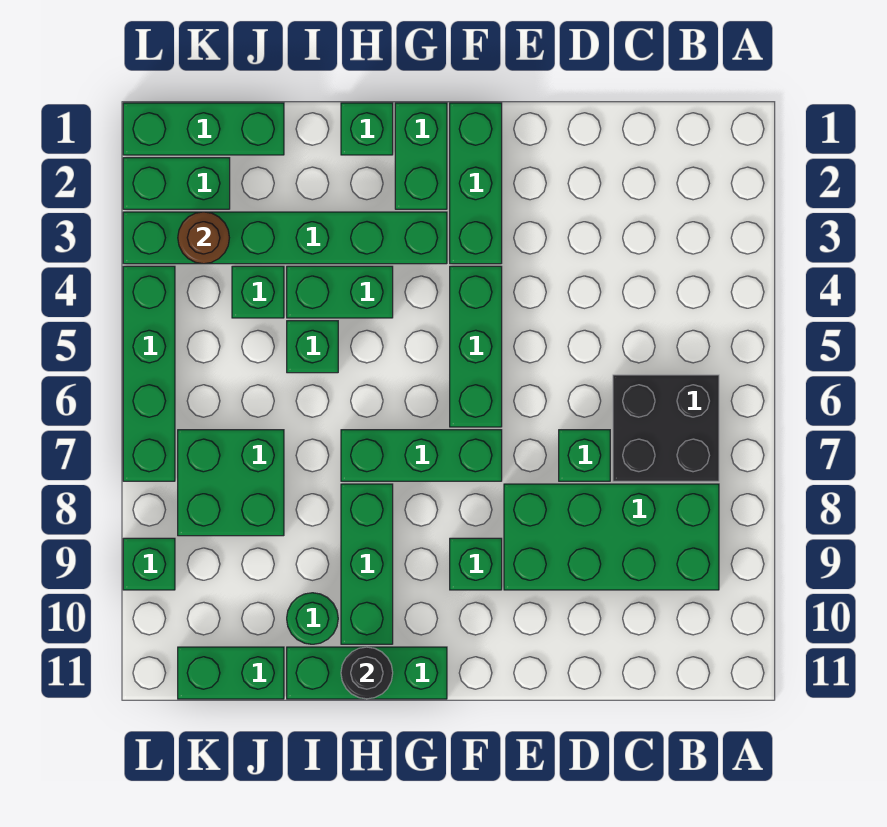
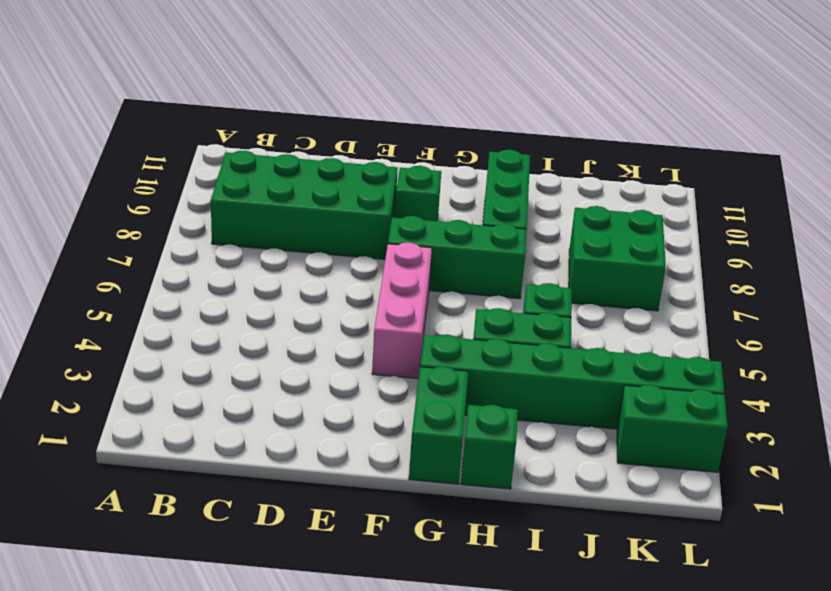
pink 1x3 brick [372,243,432,379] -> green 1x3 brick [450,266,502,427]
none -> black 2x2 brick [613,375,719,481]
none -> green 1x1 brick [559,430,610,481]
none -> green 1x3 brick [450,103,502,264]

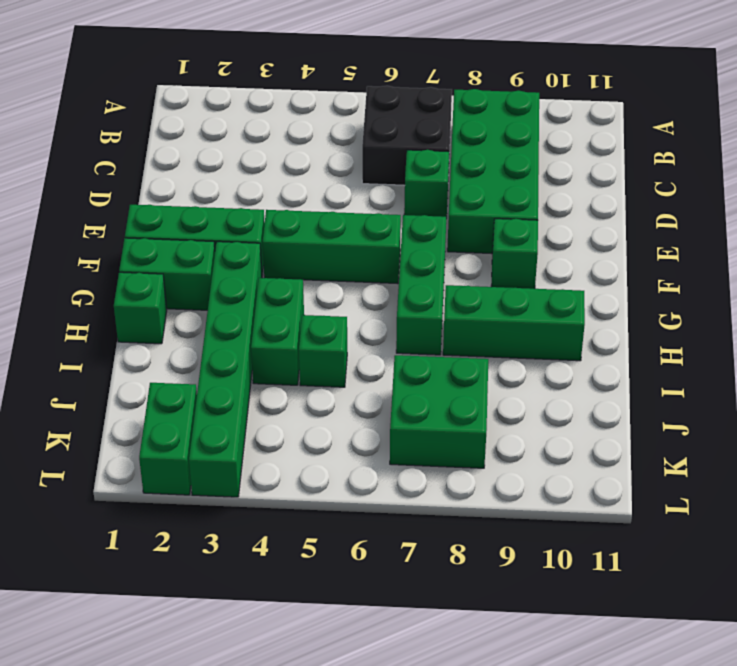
none -> green 1x3 brick [287,647,447,699]
none -> green 1x1 round brick [287,593,338,644]
none -> green 1x3 brick [123,103,284,155]

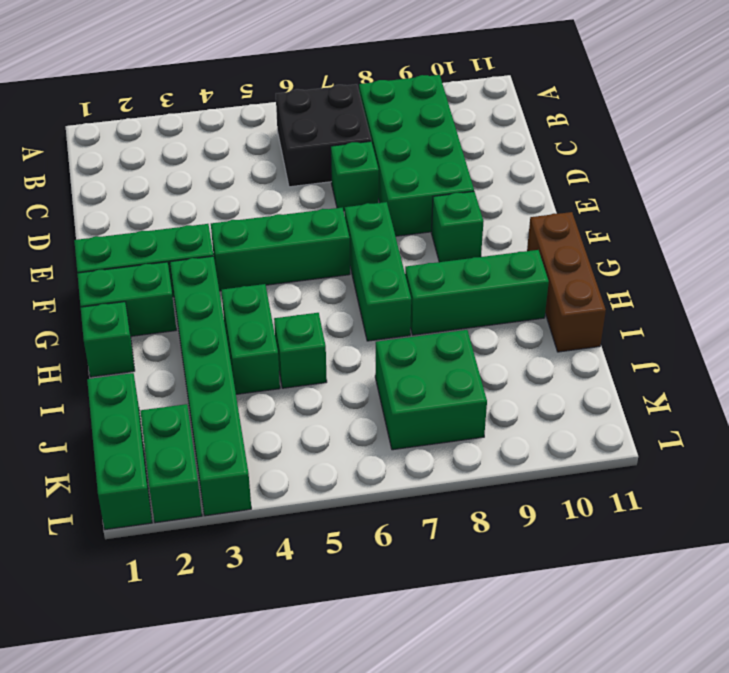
brown 1x3 brick [527,212,606,352] -> green 1x3 brick [287,647,447,699]
none -> green 1x1 round brick [287,593,338,644]
none -> green 1x1 brick [232,266,284,318]
none -> green 1x2 brick [178,647,284,699]

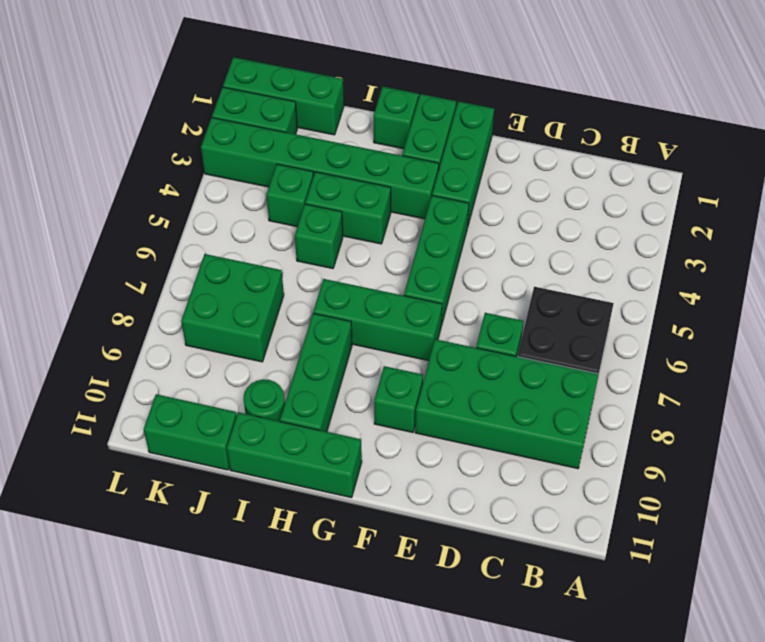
none -> green 1x4 brick [123,266,175,481]
none -> green 1x1 brick [123,538,175,590]
none -> black 1x1 round brick [341,647,393,699]

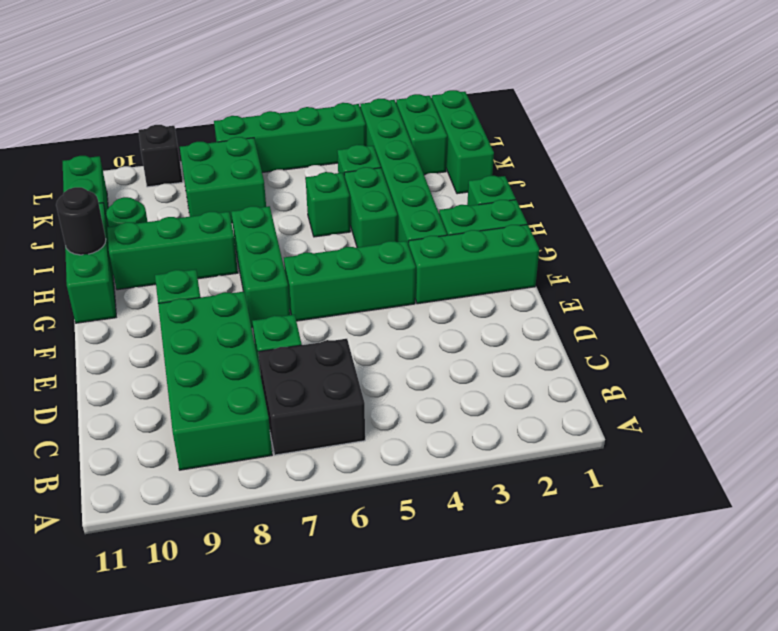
black 1x1 brick [139,125,183,187] -> green 1x1 brick [123,538,175,590]
none -> brown 1x1 round brick [178,212,229,264]

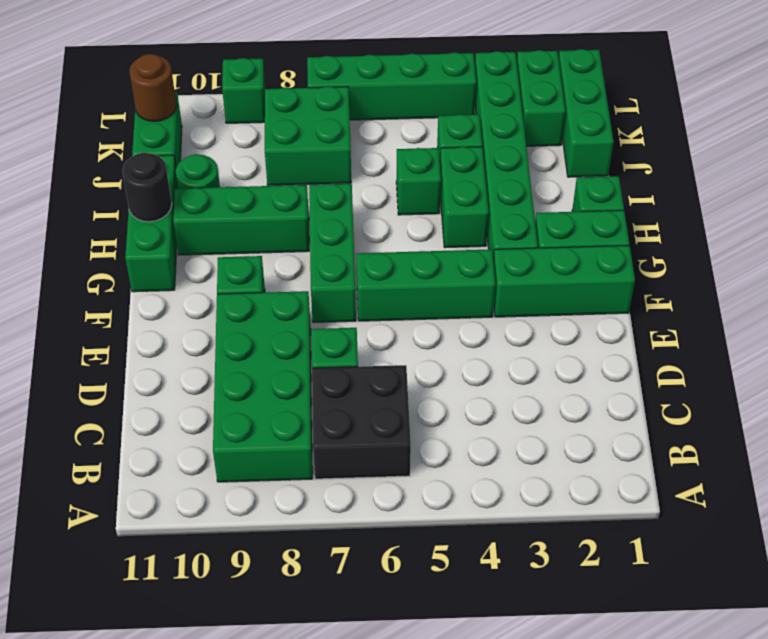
brown 1x1 round brick [129,54,176,121] -> brown 1x1 round brick moved to [178,212,229,264]

